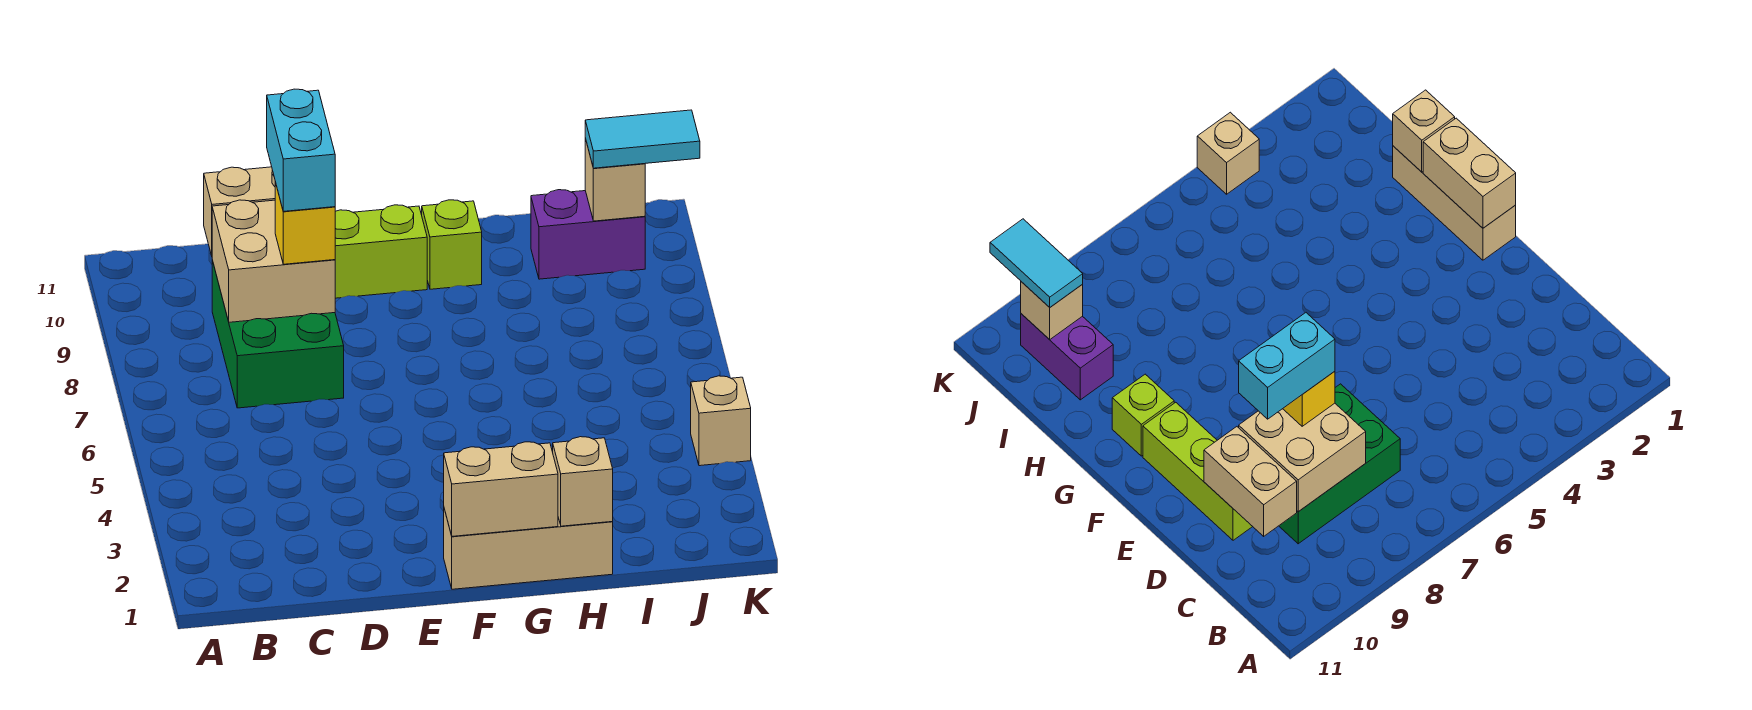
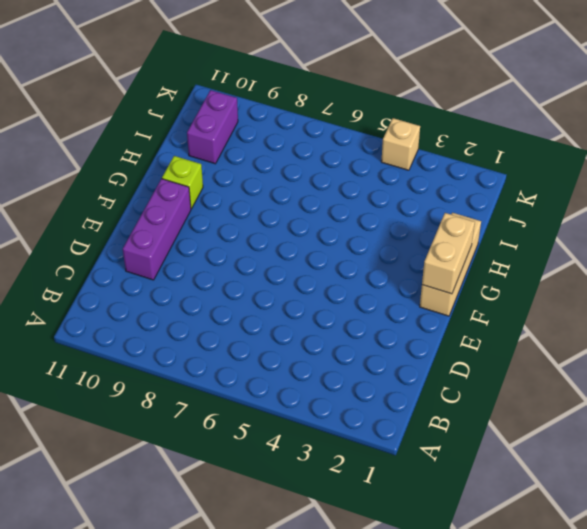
purple 1x3 brick [123,179,191,280] -> lime 1x3 brick [335,205,427,298]
none -> green 2x3 brick [212,261,344,408]
none -> tan 2x2 brick [212,200,335,322]
none -> tan 1x2 brick [204,167,275,255]

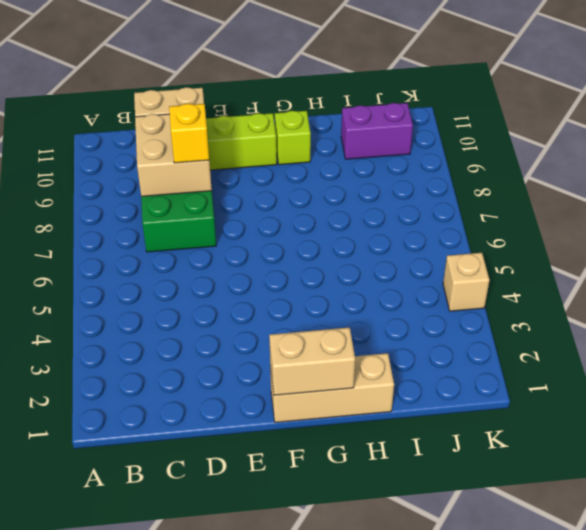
none -> tan 1x1 brick [553,437,613,526]
none -> tan 1x1 brick [585,139,645,221]
none -> cyan 1x2 tile [585,110,700,168]

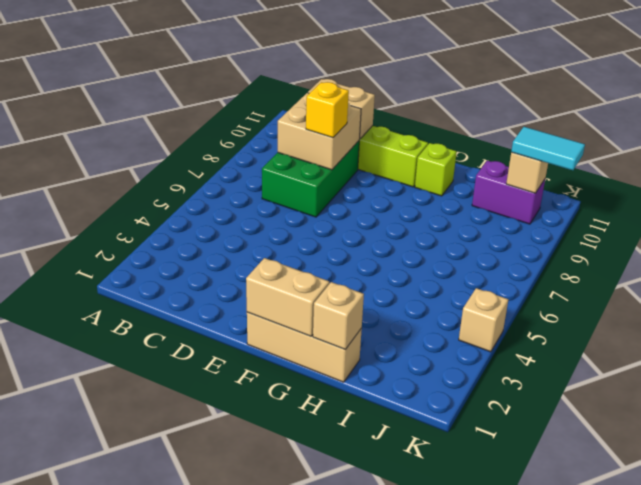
none -> cyan 1x2 brick [267,89,335,211]

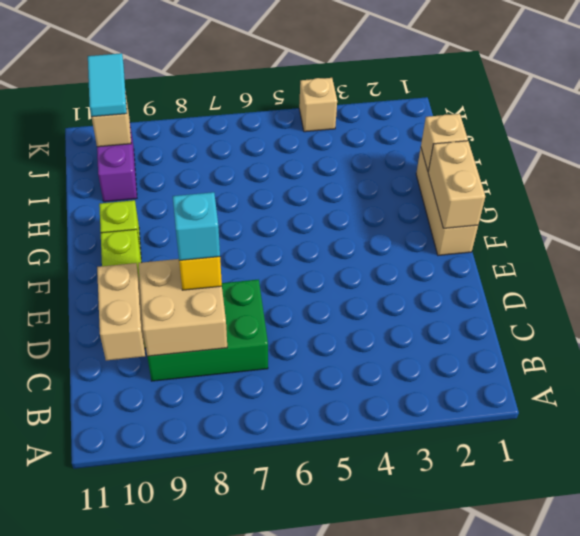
cyan 1x1 brick [173,192,220,261] -> cyan 1x2 brick [267,89,335,211]

